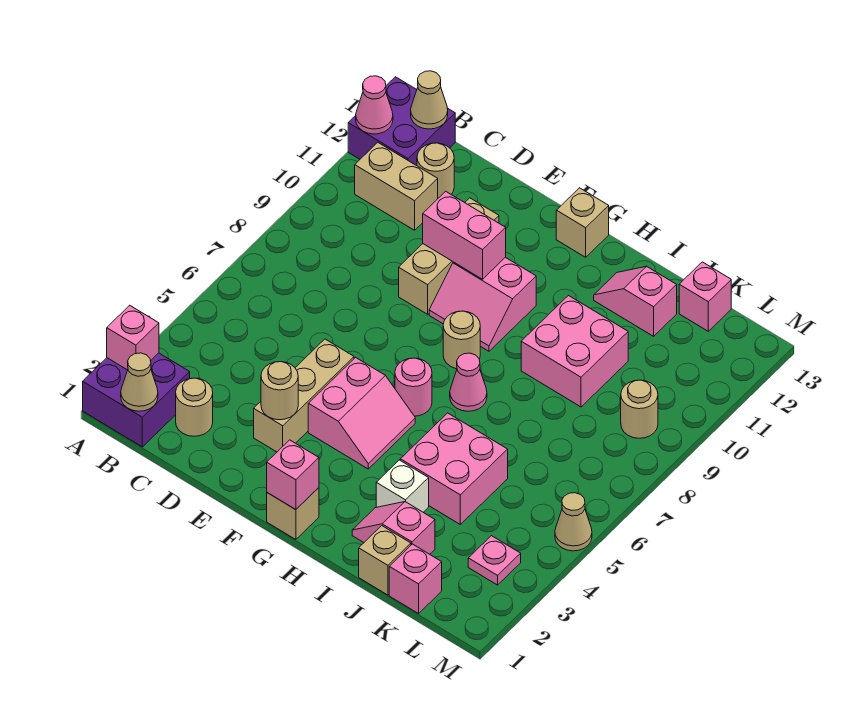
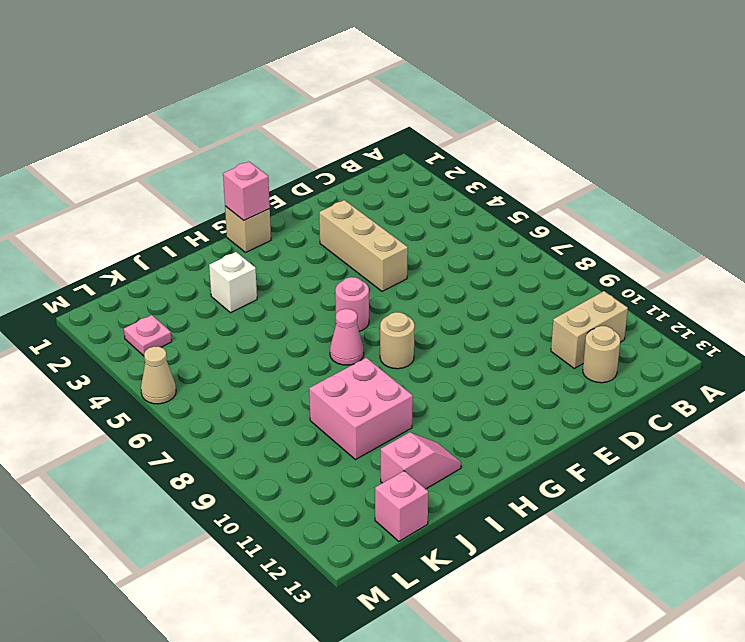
none -> purple 2x2 brick [83,353,190,447]
none -> purple 2x2 brick [348,77,455,166]
none -> tan 1x1 round brick [176,378,213,436]
none -> tan 1x3 brick [399,198,499,314]

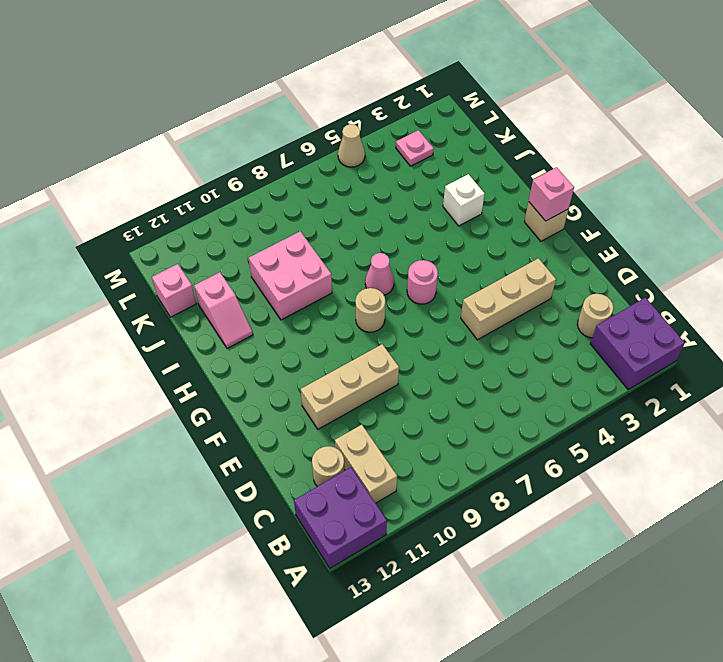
none -> pink 2x2 slope [308,358,415,469]
none -> pink 2x2 slope [429,257,536,351]
none -> tan 1x1 brick [556,188,609,257]
none -> pink 1x2 slope [352,502,435,554]

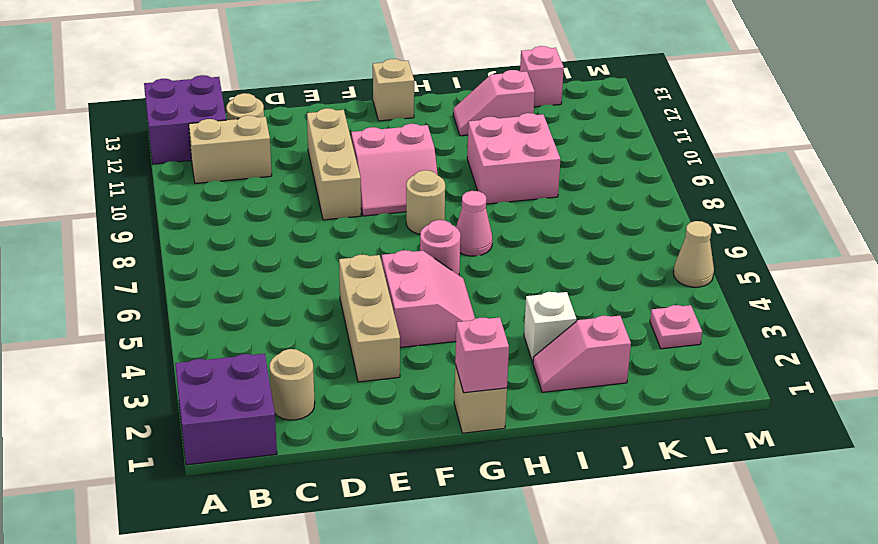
none -> pink 2x2 brick [400,413,508,524]
none -> tan 1x1 brick [359,526,411,595]
none -> pink 1x1 brick [389,544,442,614]
none -> tan 1x1 round brick [621,380,658,438]

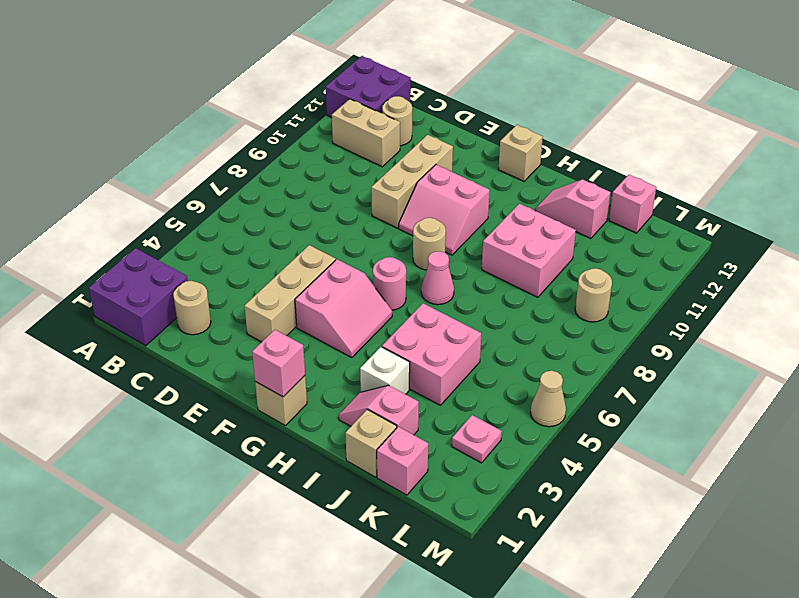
none -> pink 1x1 brick [107,305,159,370]
none -> pink 1x1 cone [356,76,393,134]
none -> tan 1x1 cone [121,353,158,411]
none -> tan 1x1 cone [411,71,448,129]

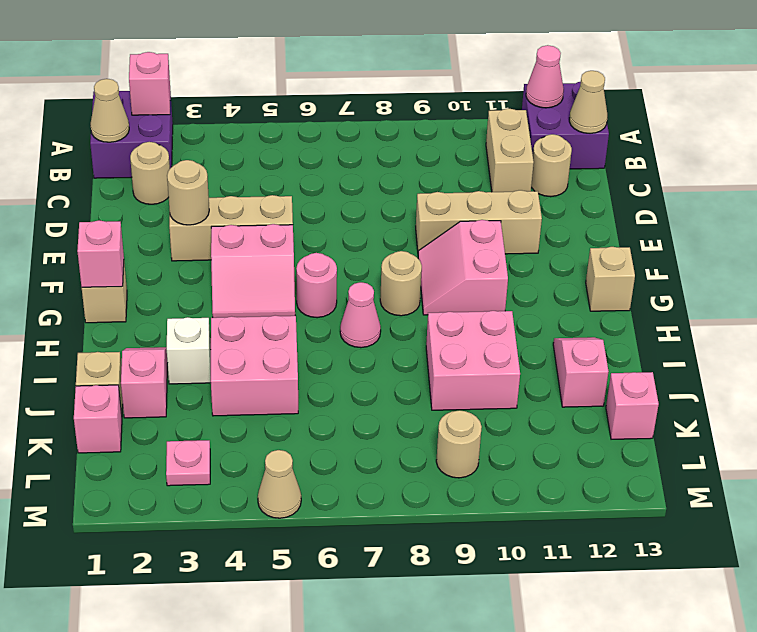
none -> pink 1x2 brick [423,191,506,279]

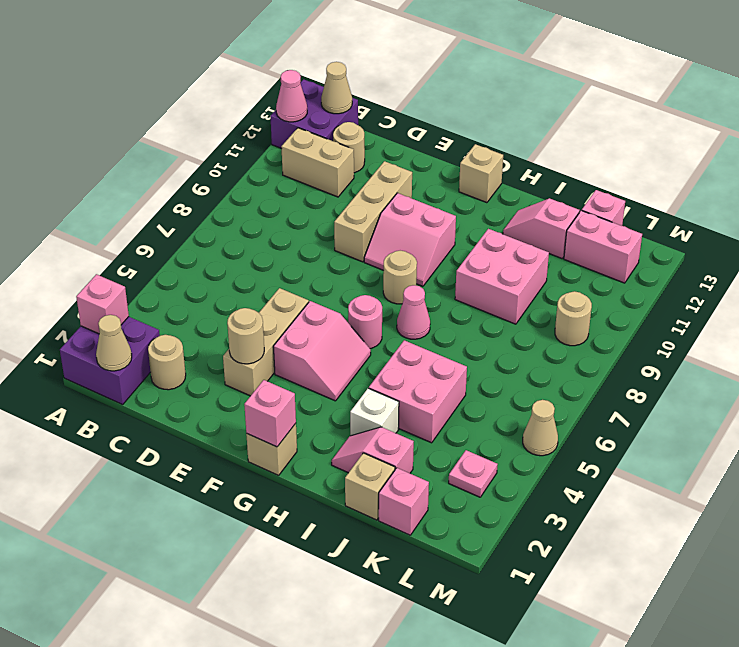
pink 1x2 brick [564,210,642,283] -> pink 1x2 brick moved to [423,191,506,279]

